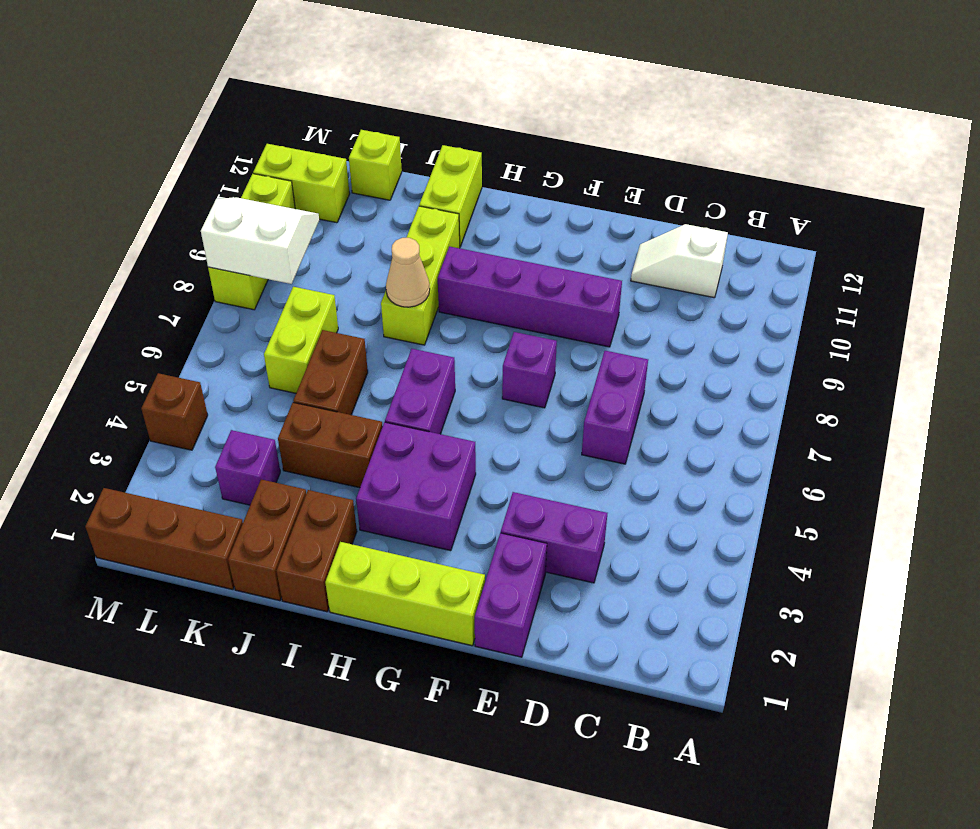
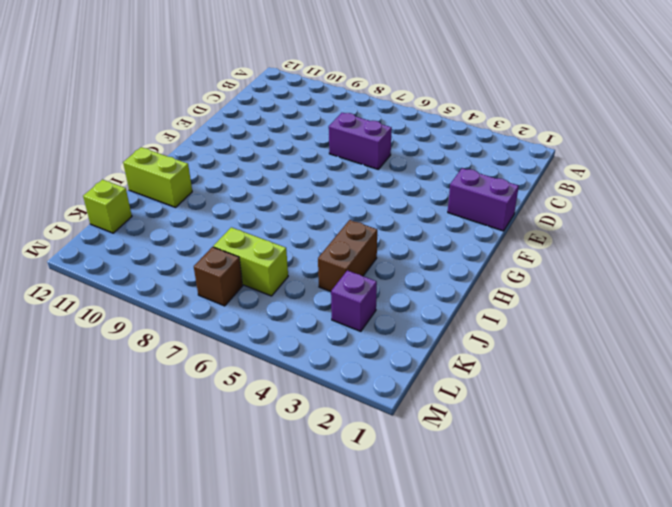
brown 1x1 brick [194,247,243,306] -> brown 1x1 brick moved to [141,373,208,450]
none -> white 1x2 slope [631,224,728,298]
none -> purple 1x2 brick [501,492,607,583]
none -> purple 1x4 brick [438,246,622,347]

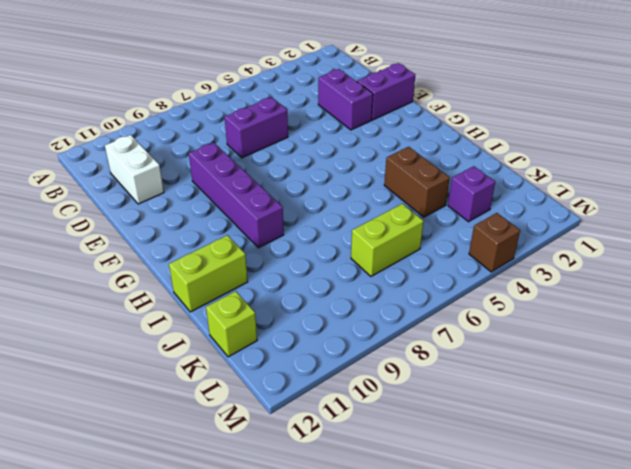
white 1x2 brick [105,135,164,204] -> white 1x2 slope [631,224,728,298]
none -> lime 1x3 brick [325,542,485,646]
none -> purple 1x1 brick [502,332,557,408]
none -> purple 2x2 brick [356,422,476,551]

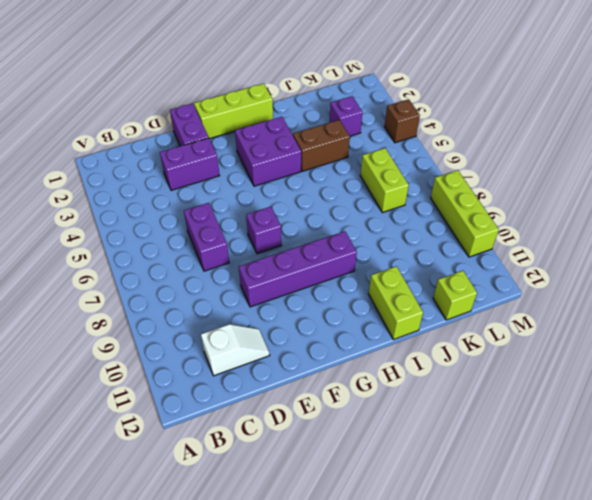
none -> purple 1x2 brick [385,349,455,434]
none -> brown 1x2 brick [276,490,357,612]
none -> lime 1x3 brick [381,206,460,345]

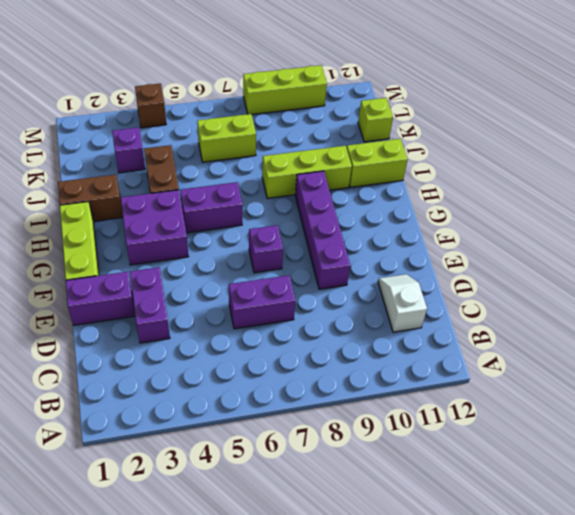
none -> brown 1x2 brick [228,479,306,601]
none -> brown 1x2 brick [293,330,368,415]
none -> brown 1x3 brick [85,488,243,589]

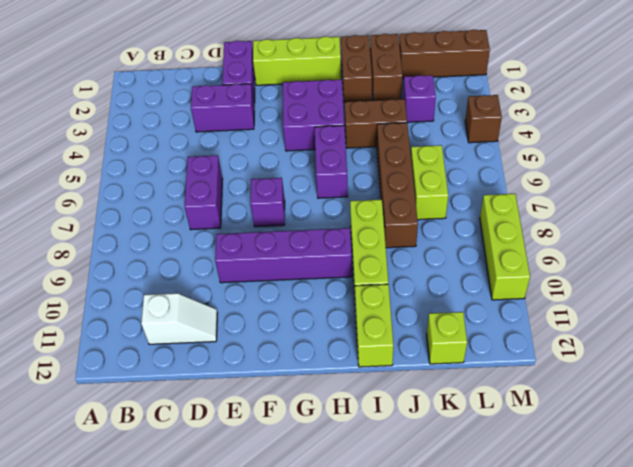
brown 1x4 brick [377,123,418,248] -> brown 1x2 brick [293,330,368,415]
none -> lime 1x2 brick [253,144,350,223]
none -> tan 1x1 cone [386,238,430,307]
none -> white 2x2 slope [201,197,319,284]

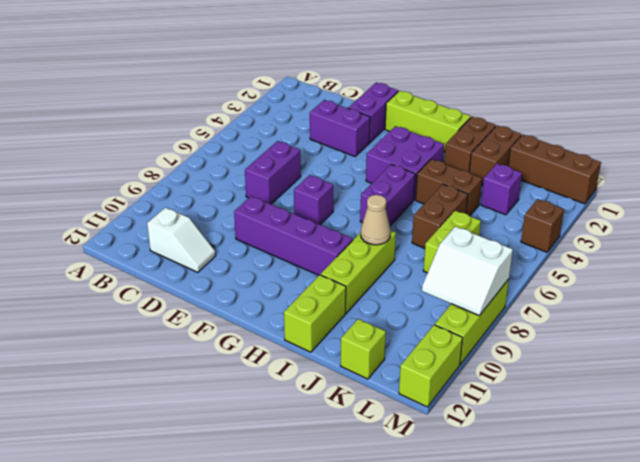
lime 1x2 brick [399,325,463,407] -> lime 1x2 brick turned to [253,144,350,223]

